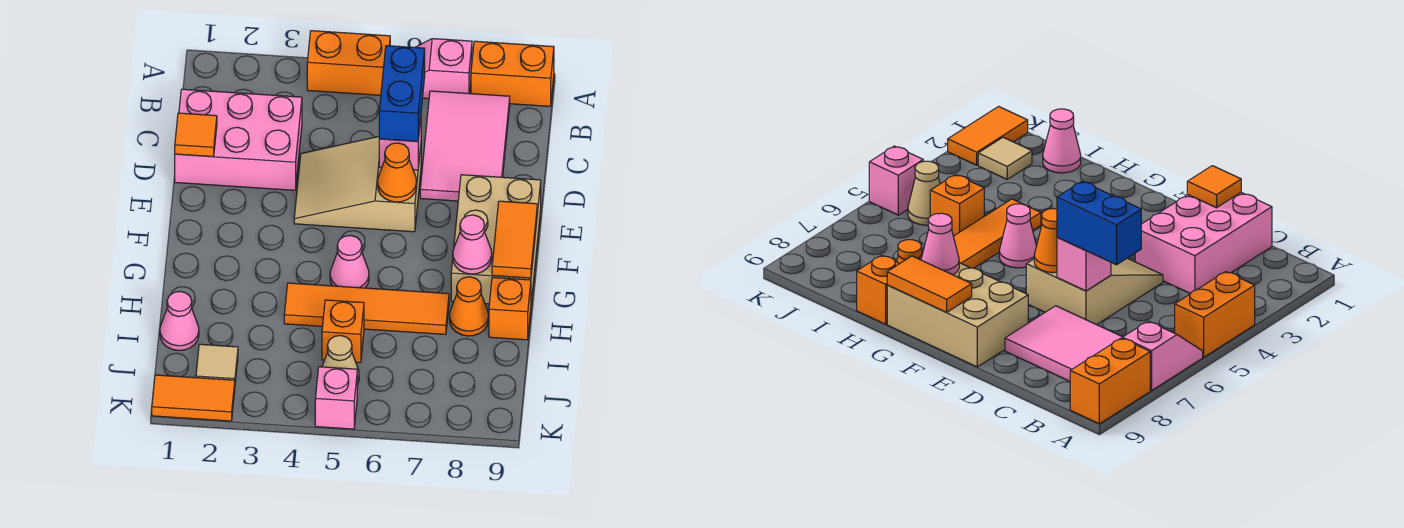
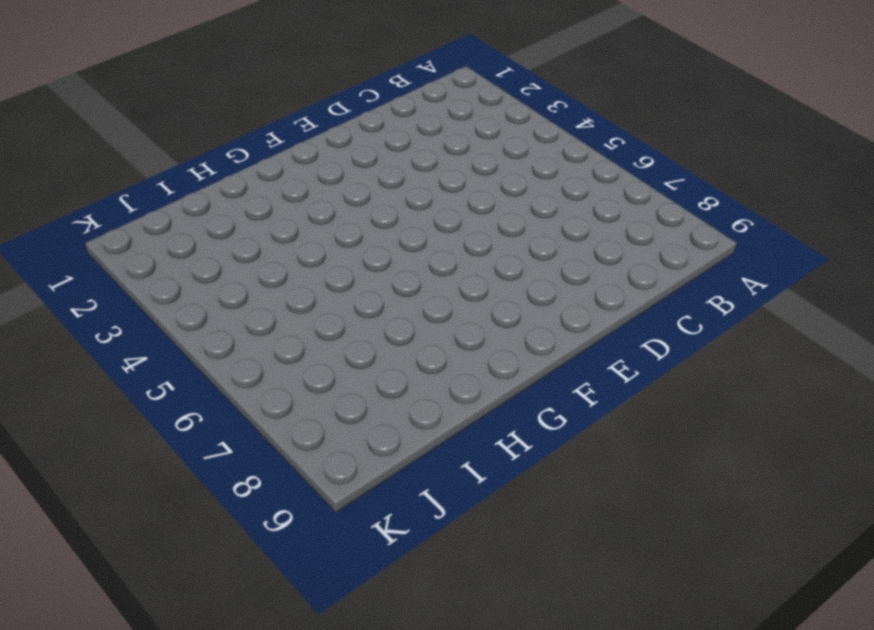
none -> orange 1x2 brick [307,31,390,95]
none -> pink 1x2 slope [415,39,472,98]
none -> orange 1x2 brick [471,41,554,106]

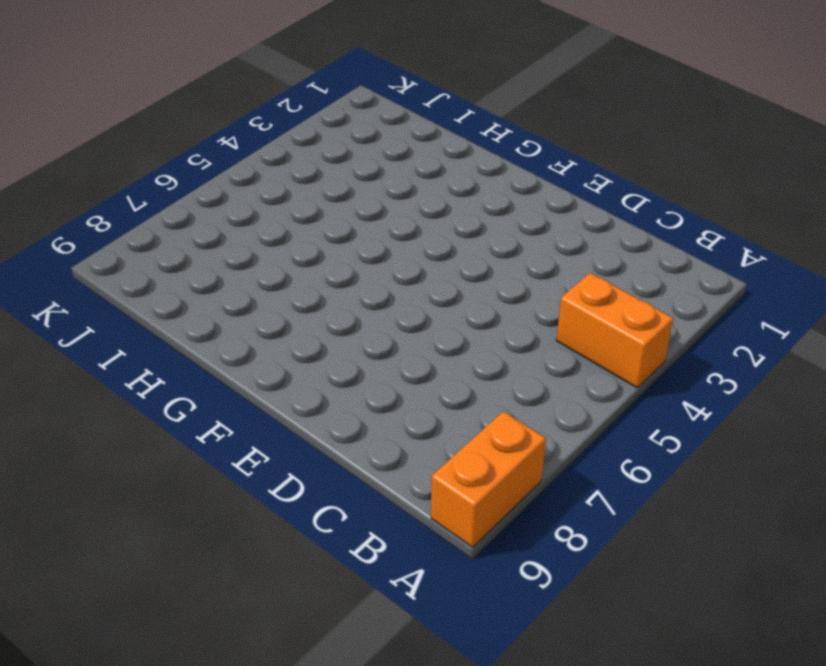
orange 1x2 brick [556,273,673,388] -> orange 1x2 brick turned to [307,31,390,95]
none -> pink 1x2 slope [415,39,472,98]
none -> pink 2x3 tile [420,91,510,201]
none -> pink 2x3 brick [175,89,302,190]

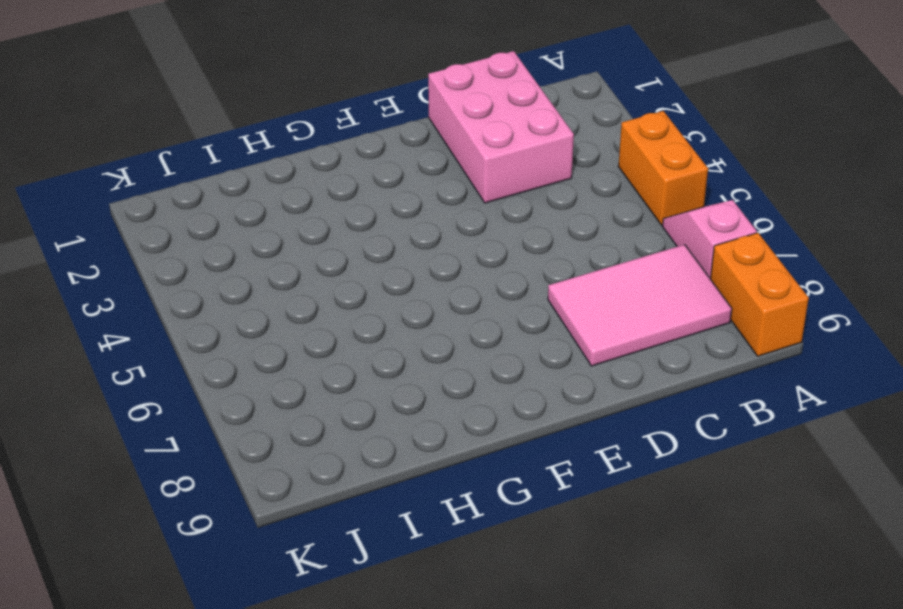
none -> tan 2x3 slope [294,137,421,232]
none -> tan 2x3 brick [451,175,541,304]
none -> pink 1x1 cone [330,235,369,288]

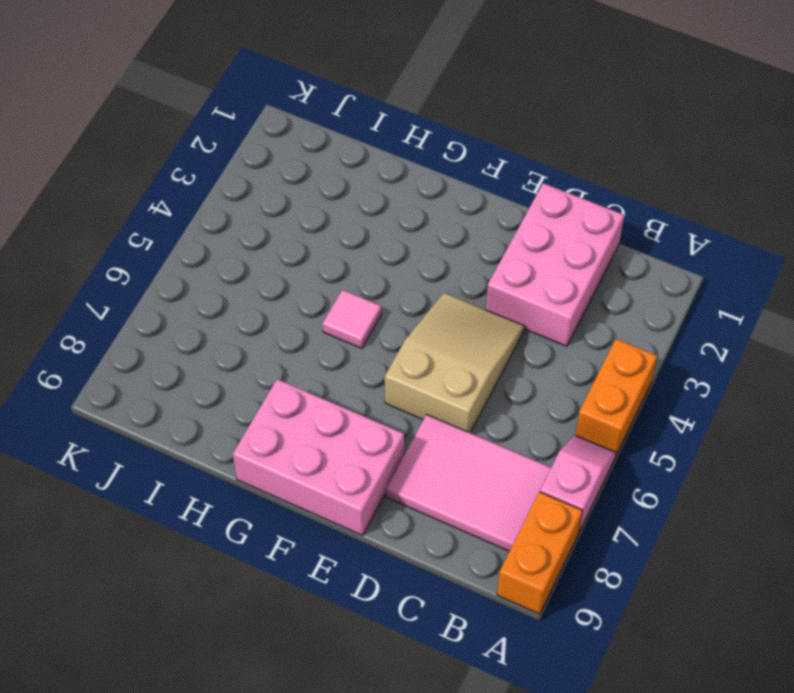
pink 2x3 brick [233,379,404,535] -> tan 2x3 brick [451,175,541,304]
pink 1x1 tile [323,290,381,348] -> pink 1x1 cone [330,235,369,288]
none -> orange 1x4 tile [284,283,449,334]
none -> orange 1x1 cone [450,277,488,336]
none -> orange 1x1 brick [489,277,531,340]

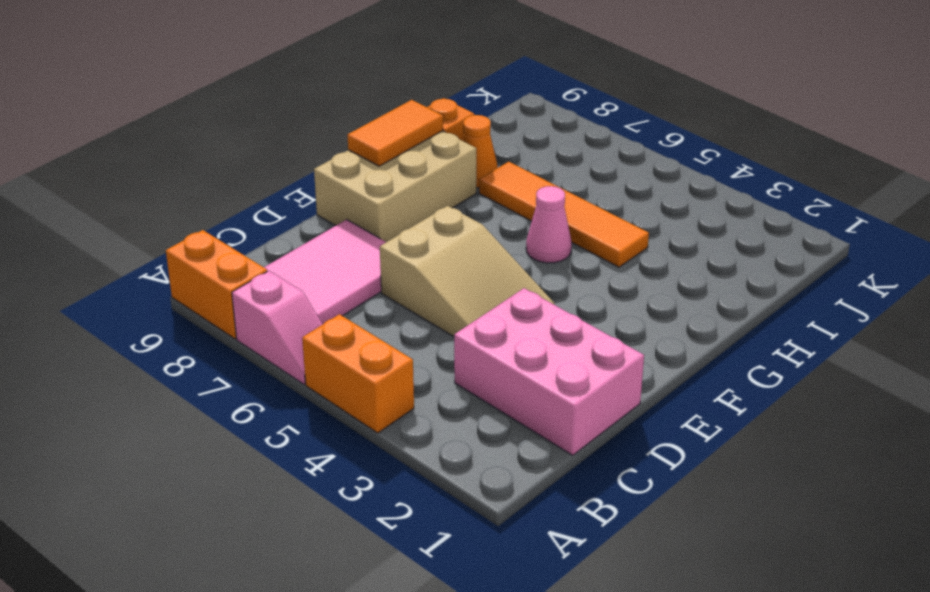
none -> pink 1x1 cone [160,291,199,350]
none -> orange 1x1 brick [322,300,364,362]
none -> tan 1x1 tile [196,344,238,382]

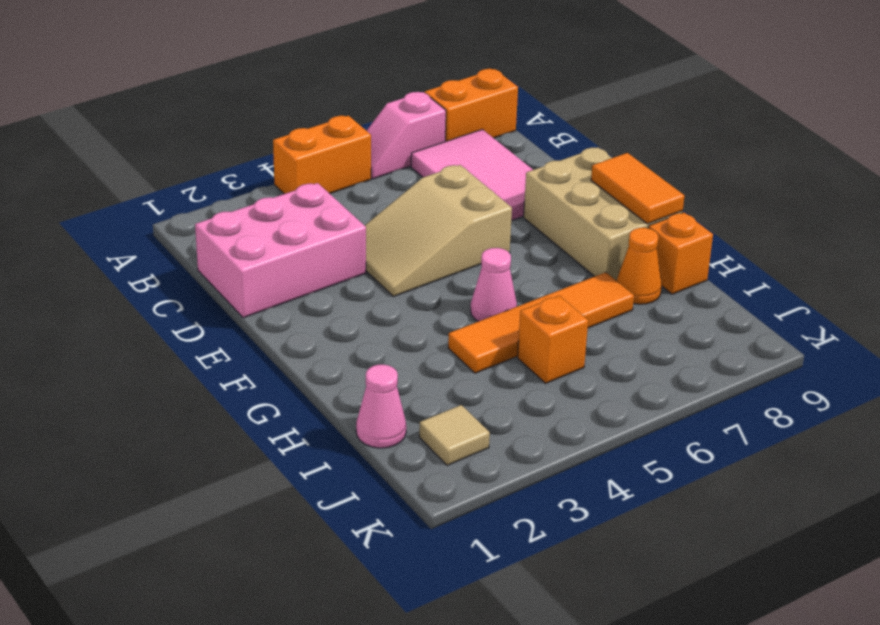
none -> tan 1x1 cone [322,335,359,385]
none -> orange 1x2 tile [152,375,235,421]
none -> pink 1x1 brick [315,367,357,429]

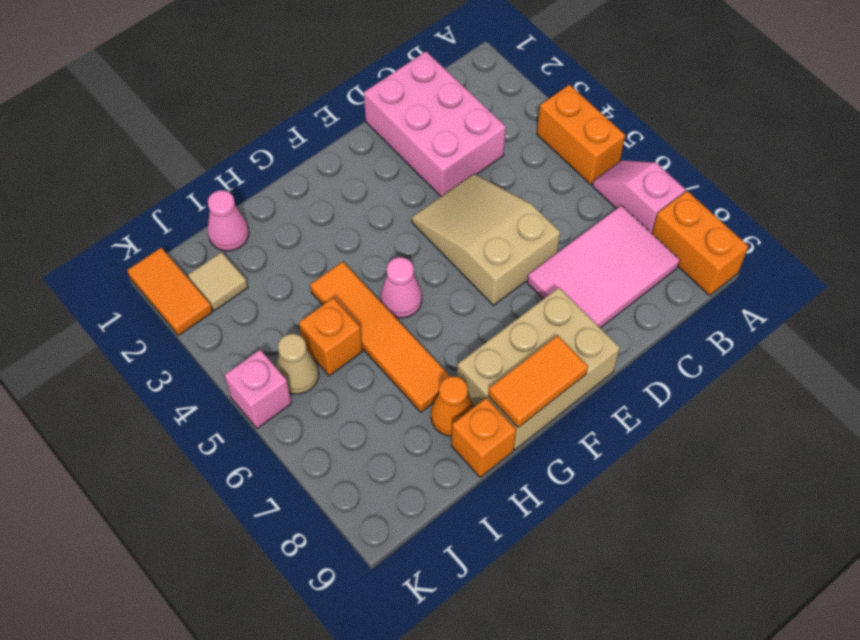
none -> orange 1x1 tile [175,113,217,157]
none -> pink 1x1 brick [379,119,421,170]
none -> orange 1x1 cone [378,143,417,202]

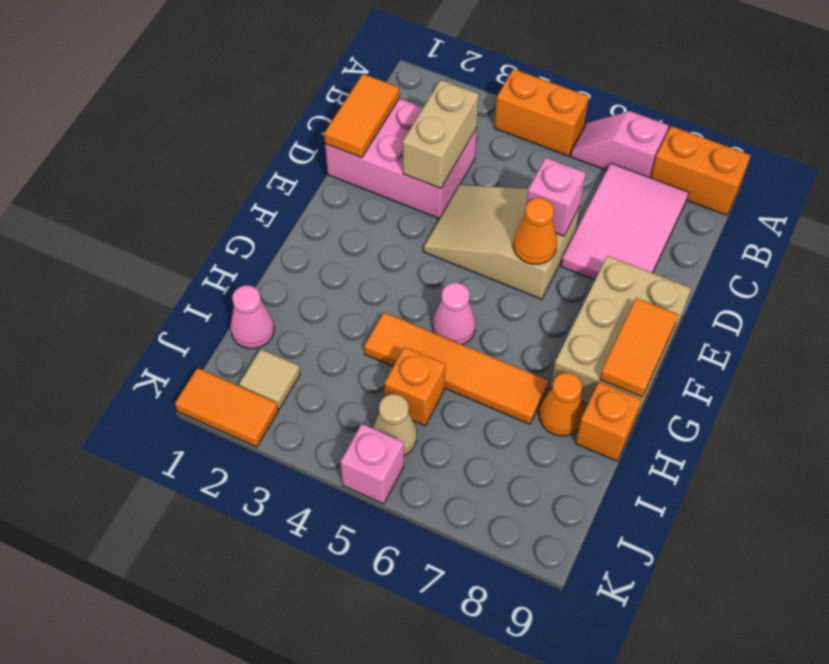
orange 1x2 tile [324,74,399,158] -> orange 1x1 tile [175,113,217,157]
tan 1x2 brick [403,80,479,189] -> none
none -> pink 1x1 cone [453,215,492,274]
none -> blue 1x2 brick [379,46,425,141]

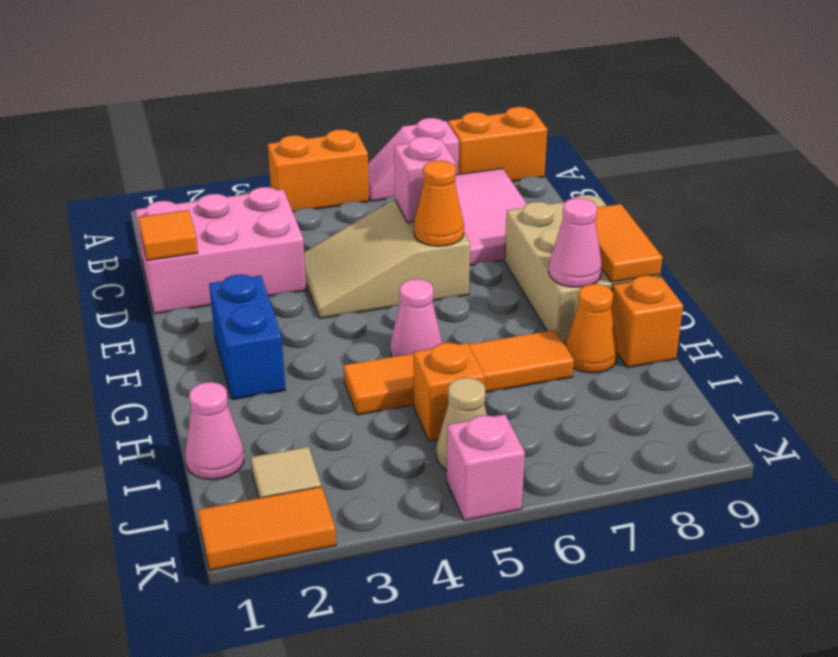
blue 1x2 brick [209,274,286,400] -> blue 1x2 brick moved to [379,46,425,141]

